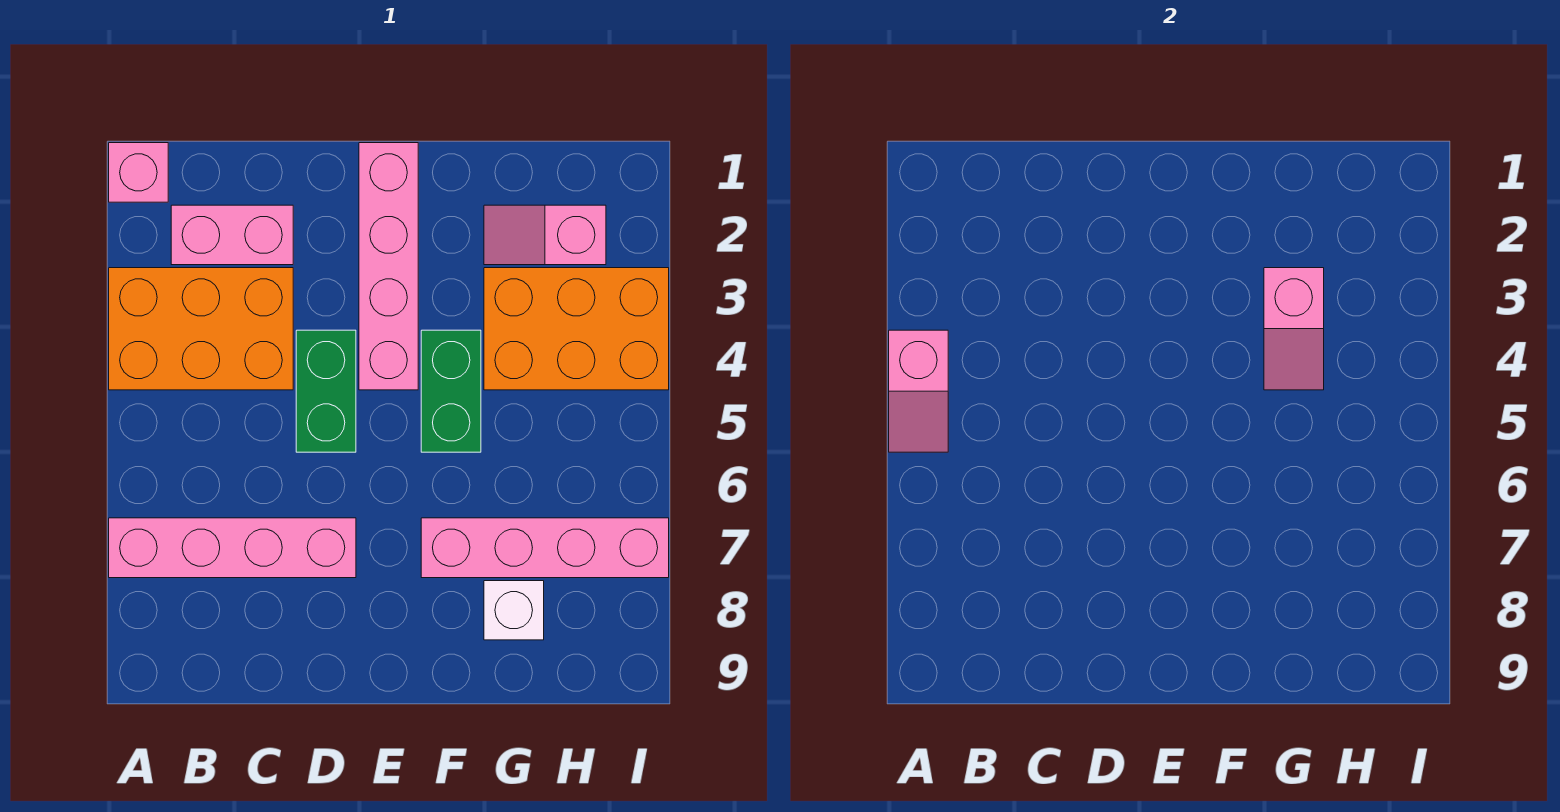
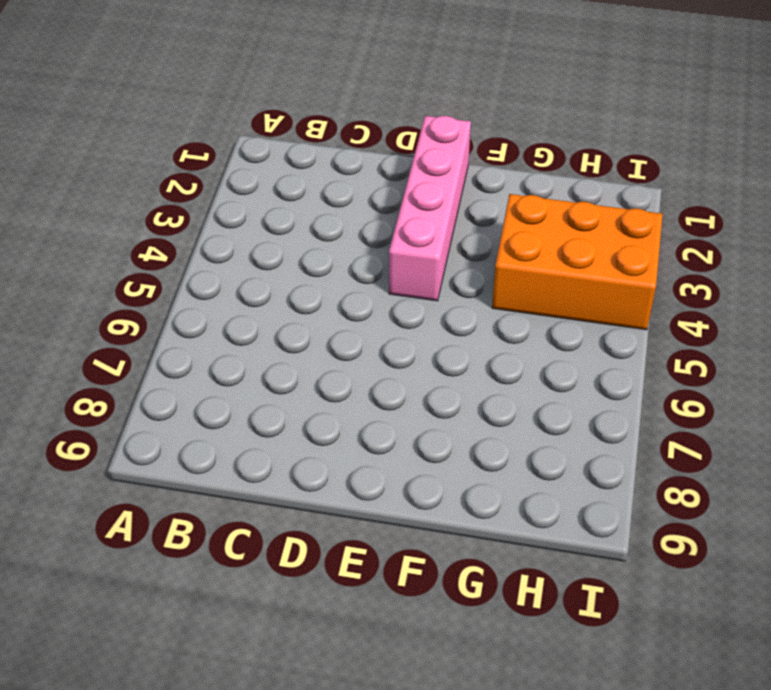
none -> pink 1x1 brick [109,143,168,202]
none -> orange 2x3 brick [109,268,293,390]
none -> pink 1x4 brick [109,518,356,578]

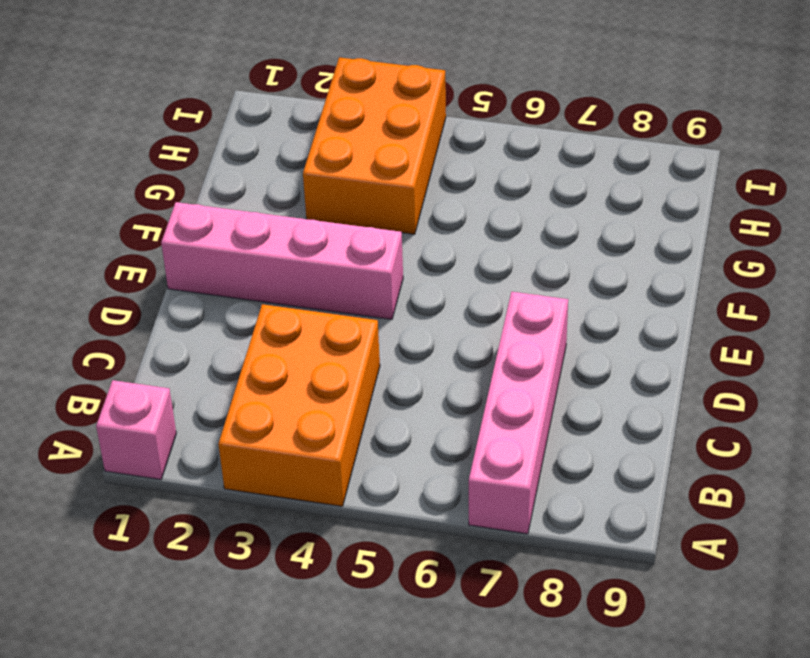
none -> pink 1x2 brick [171,205,293,265]
none -> green 1x2 brick [296,330,356,452]
none -> green 1x2 brick [421,330,481,452]

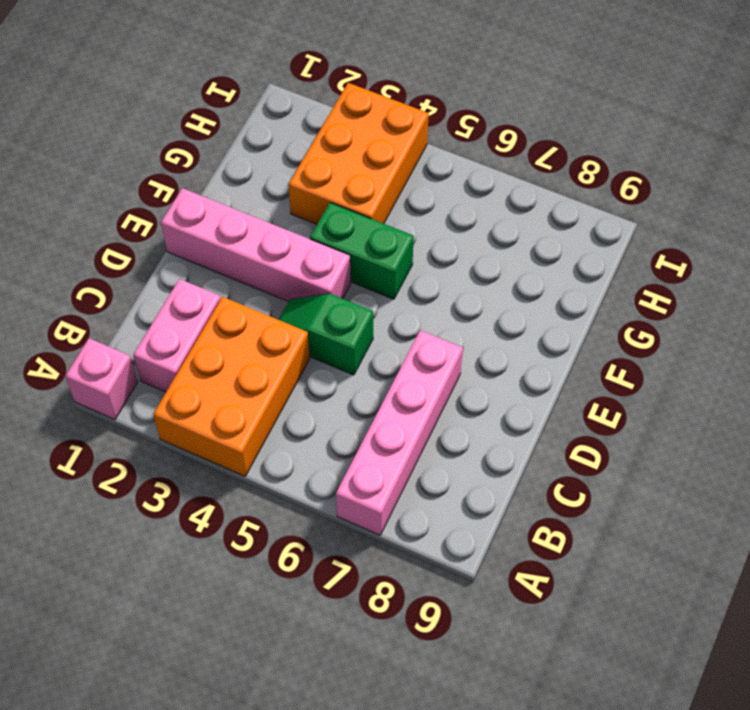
green 1x2 slope [278,294,373,375] -> green 1x2 brick [296,330,356,452]
none -> pink 1x4 brick [421,518,669,578]
none -> pink 1x2 slope [484,205,606,265]
none -> white 1x1 brick [484,581,544,640]

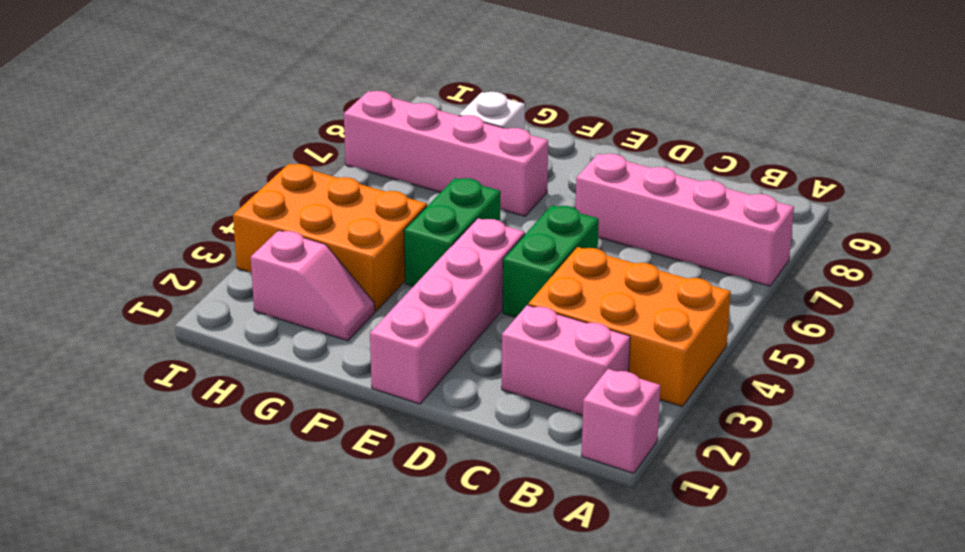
none -> pink 1x2 slope [889,330,948,452]
none -> pink 1x2 slope [1264,268,1324,390]

